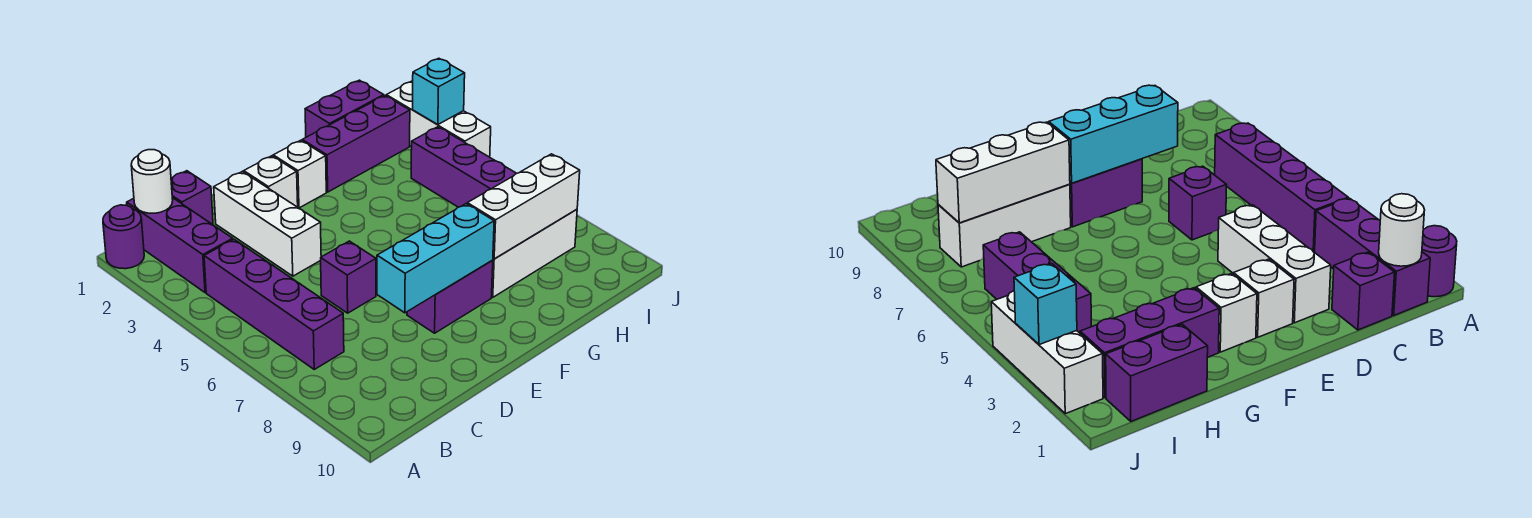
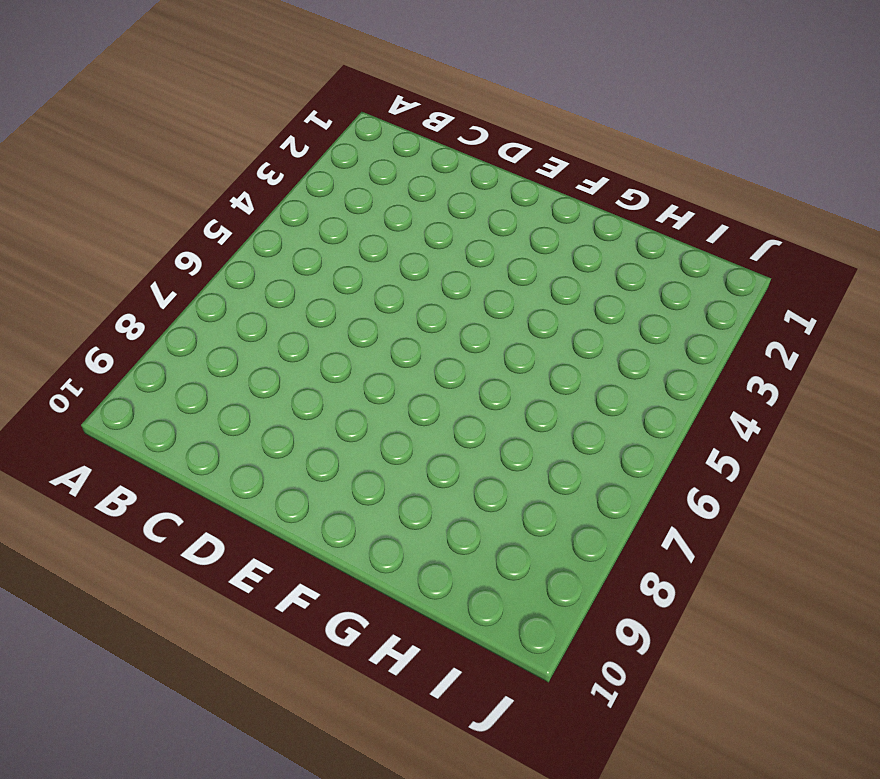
none -> purple 1x1 round brick [103,205,144,269]
none -> purple 1x3 brick [127,198,233,293]
none -> purple 1x4 brick [204,239,344,369]

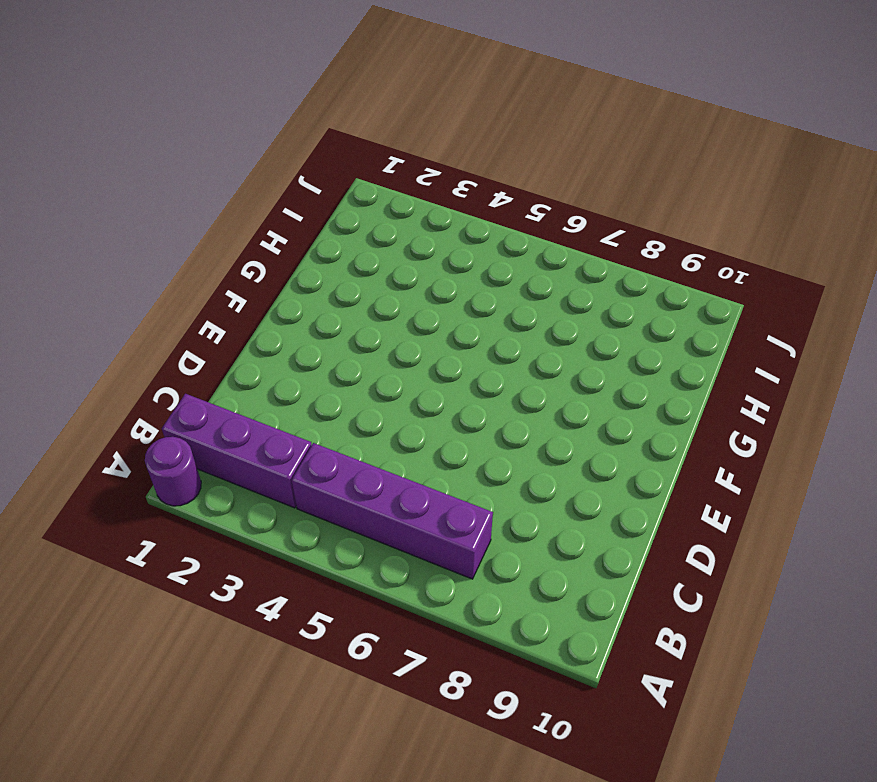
none -> purple 1x1 brick [171,171,213,224]
none -> white 1x3 brick [214,171,321,276]
none -> purple 1x1 brick [321,241,376,313]

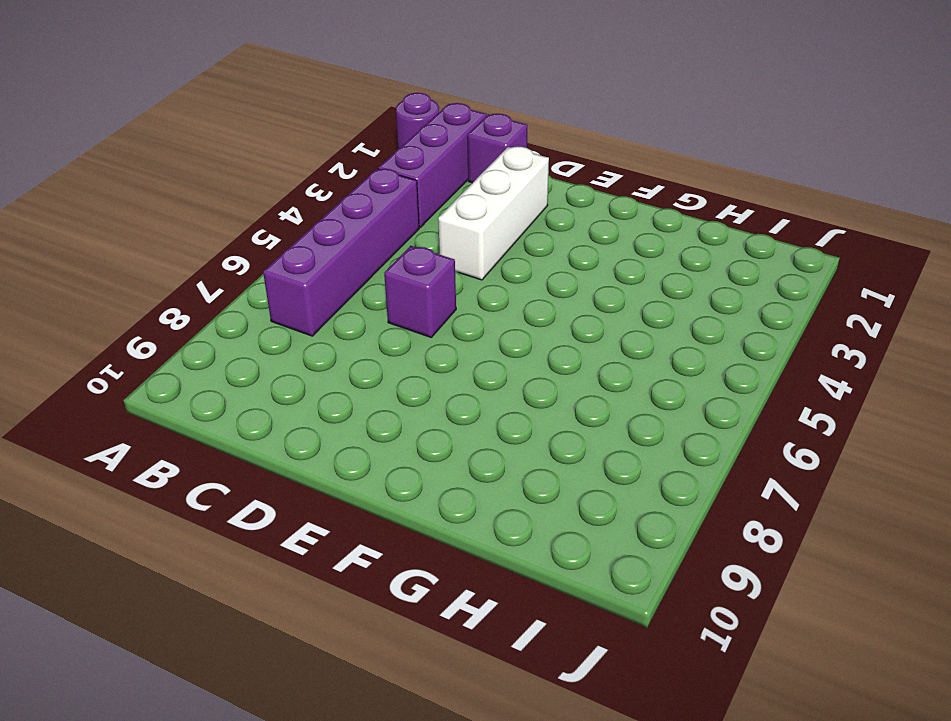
none -> white 1x1 brick [244,156,298,207]
none -> purple 1x2 brick [407,260,493,333]
none -> white 1x1 brick [273,140,326,208]

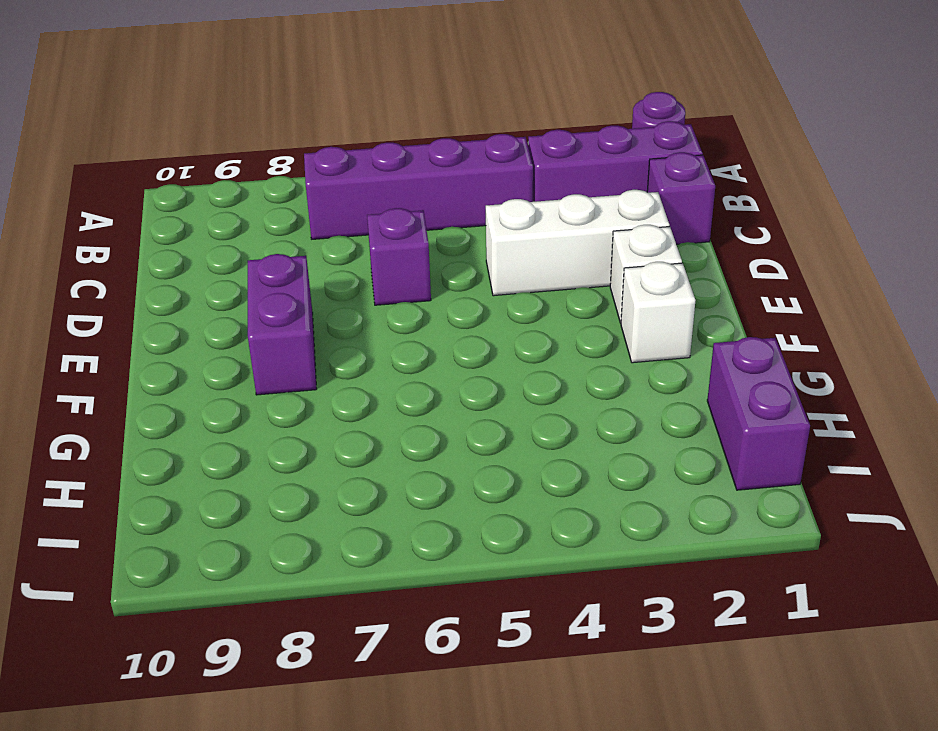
none -> purple 1x3 brick [302,96,410,192]
none -> white 1x3 brick [492,209,577,297]
none -> purple 1x3 brick [411,127,517,207]

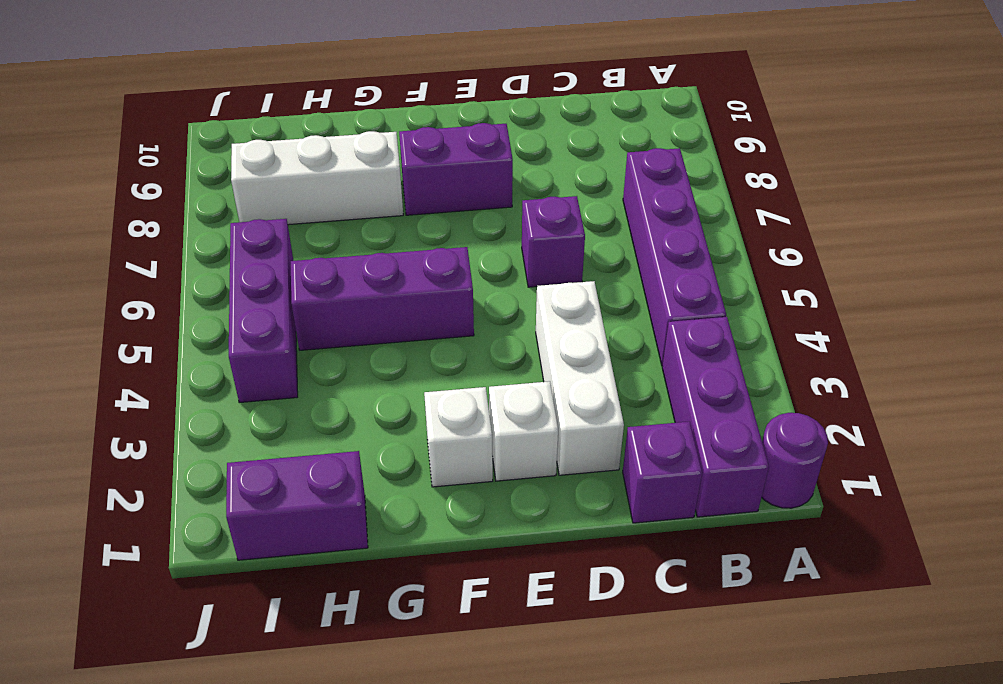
purple 1x3 brick [291,247,474,350] -> purple 1x3 brick moved to [302,96,410,192]
none -> white 1x3 brick [386,81,491,157]
none -> white 1x1 round brick [131,150,173,213]
none -> cyan 1x3 brick [377,204,494,313]

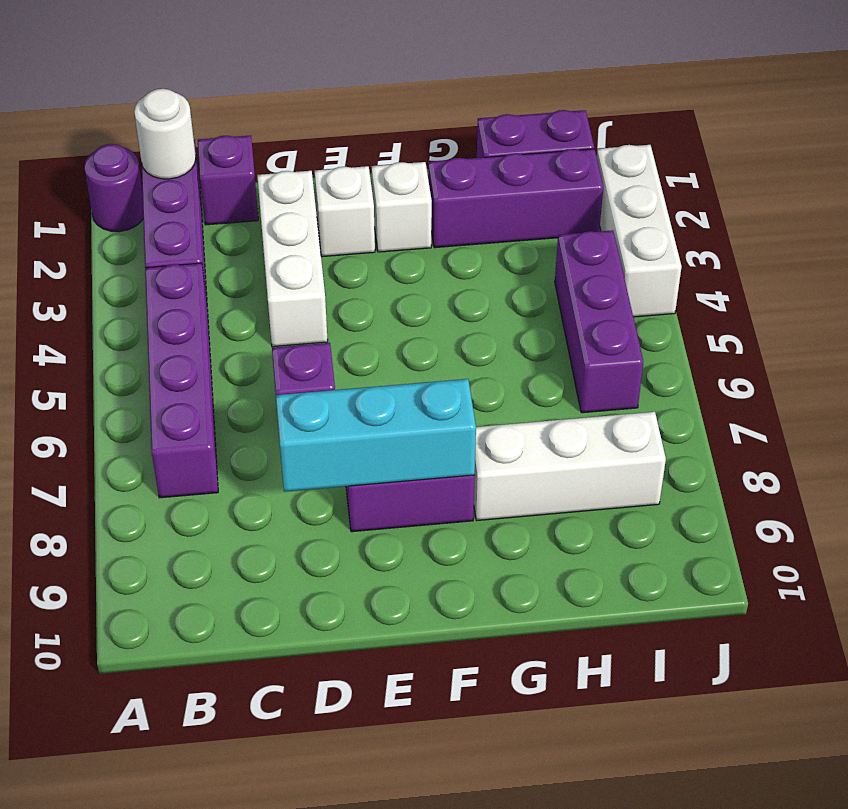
none -> white 1x3 brick [467,154,580,259]
none -> cyan 1x1 brick [413,58,465,125]

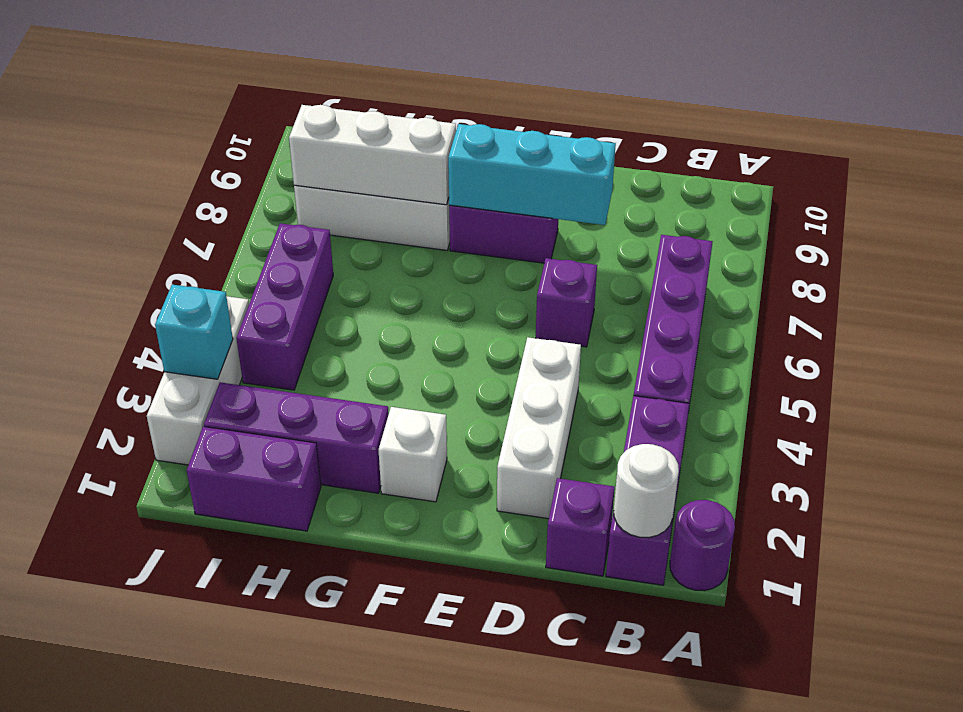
none -> white 1x1 brick [244,156,298,207]

